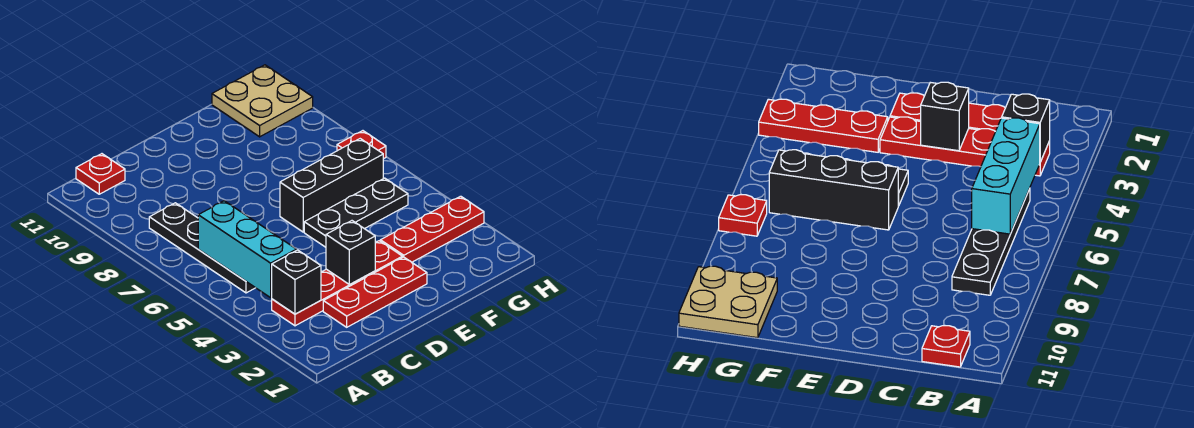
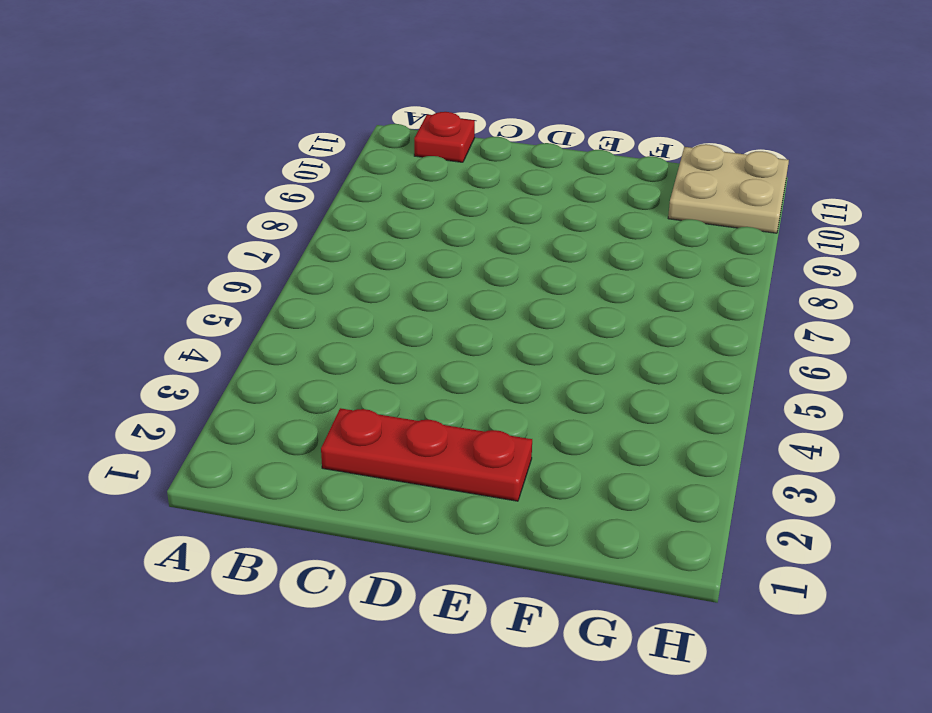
none -> red 1x4 plate [272,241,402,326]
none -> black 1x4 plate [149,203,255,293]
none -> black 1x3 plate [304,178,408,247]

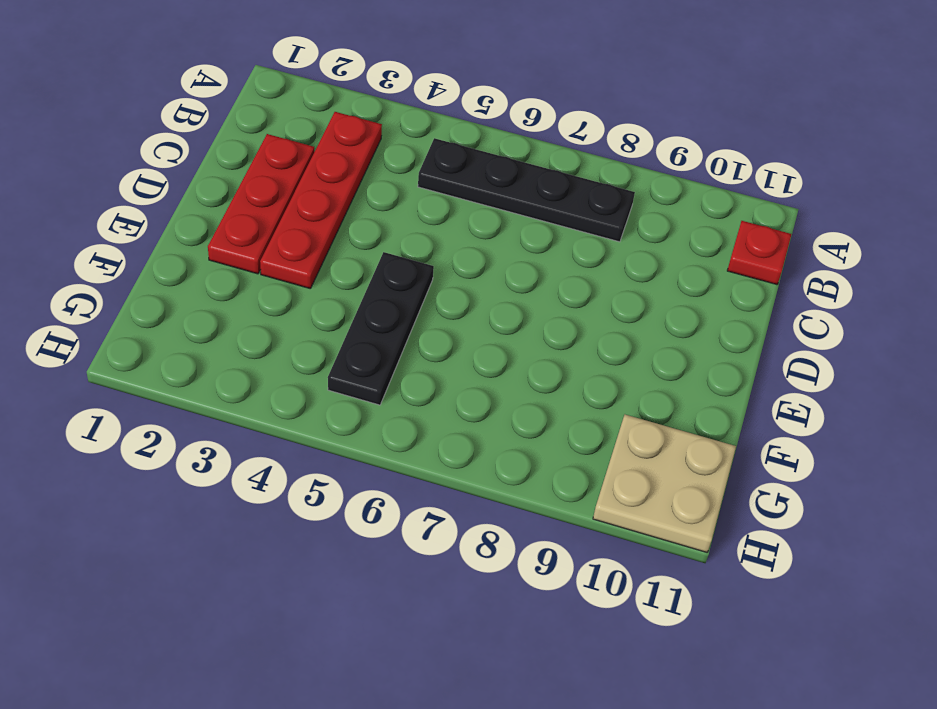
none -> black 1x3 brick [280,139,383,232]
none -> red 1x3 plate [380,196,484,262]
none -> red 1x1 plate [337,131,386,159]

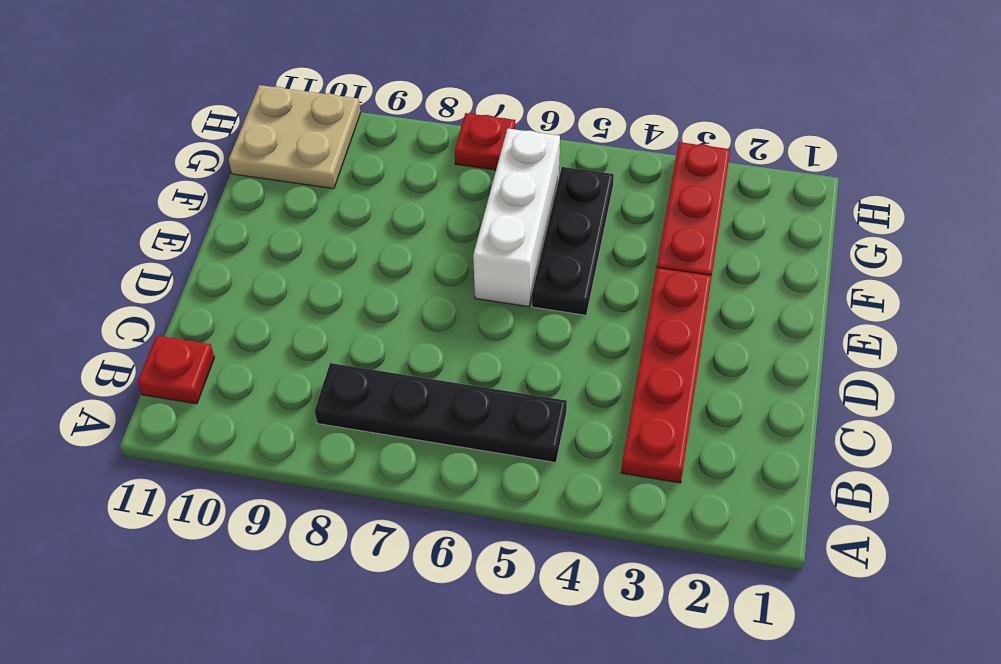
white 1x3 brick [473,129,560,307] -> black 1x3 brick [280,139,383,232]
none -> red 1x3 plate [323,257,427,327]
none -> black 1x1 brick [272,250,321,314]
none -> cyan 1x3 brick [198,201,296,298]

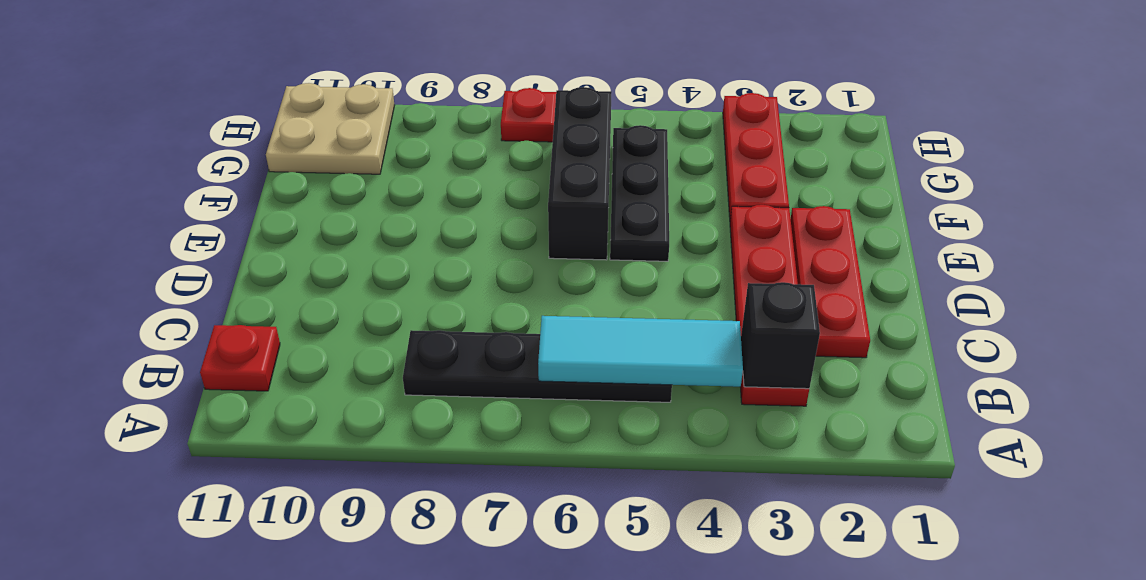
cyan 1x3 tile [538,316,743,387] -> cyan 1x3 brick [198,201,296,298]
none -> black 1x1 brick [326,221,375,285]

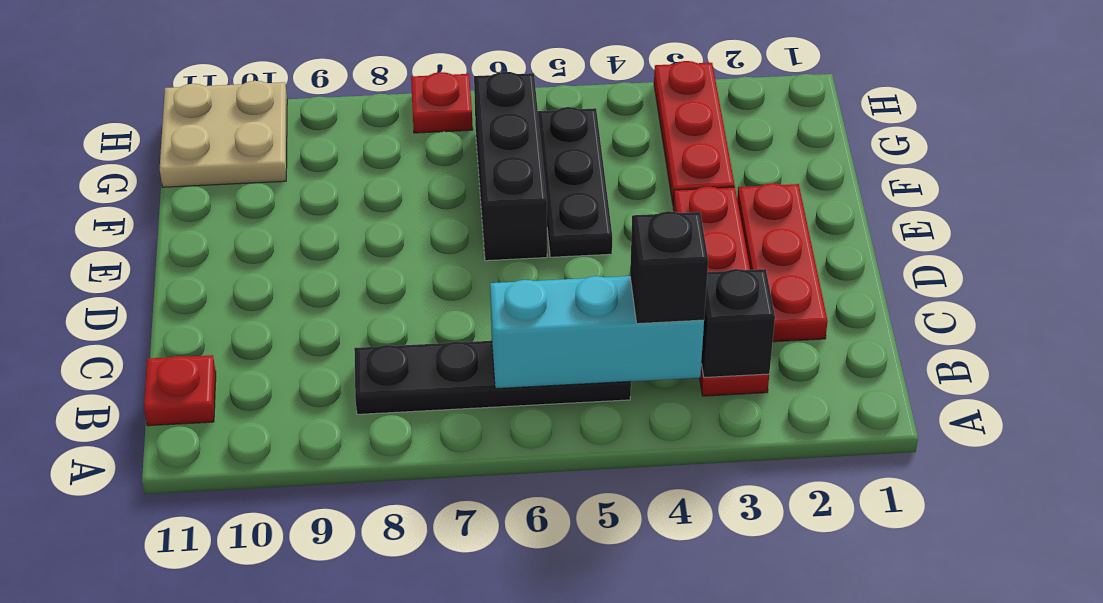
black 1x1 brick [630,211,708,324] -> black 1x1 brick moved to [326,221,375,285]

